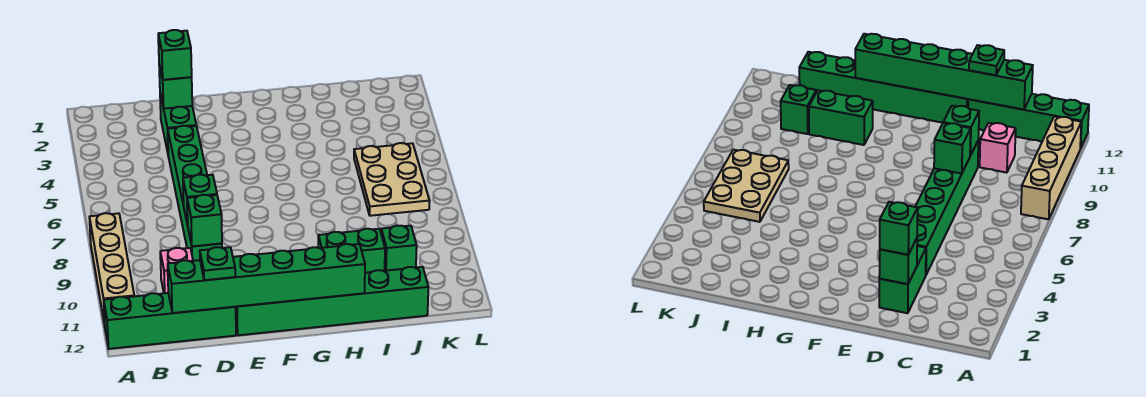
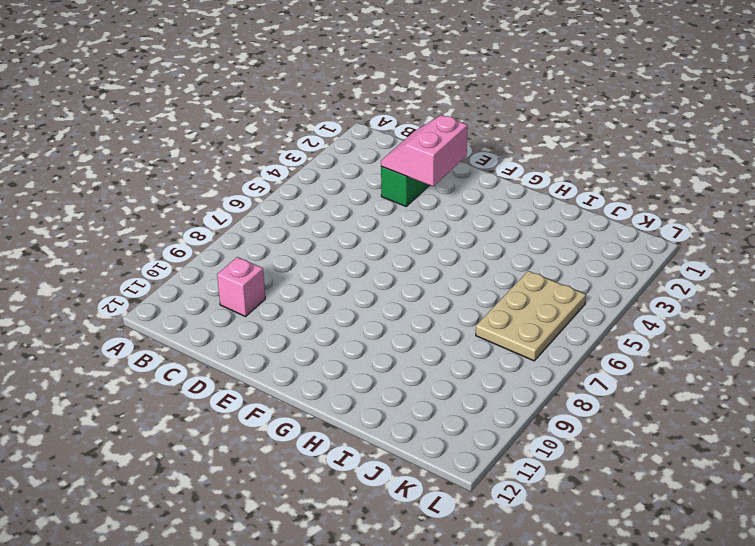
pink 2x2 slope [381,115,467,186] -> green 1x1 brick [159,65,192,109]
none -> tan 1x4 brick [89,213,134,325]
none -> green 1x4 brick [104,293,236,349]
none -> green 1x6 brick [168,126,222,261]

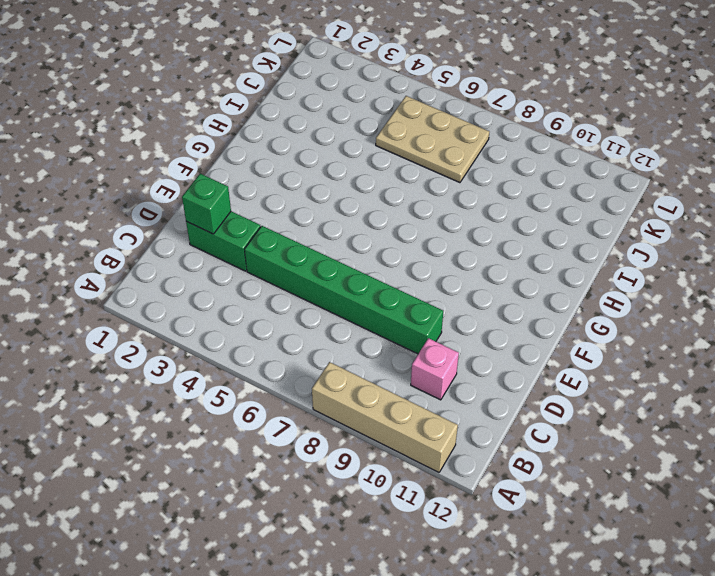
none -> green 1x4 brick [104,293,236,349]
none -> green 1x6 brick [236,267,428,335]
none -> green 1x2 brick [318,229,385,273]

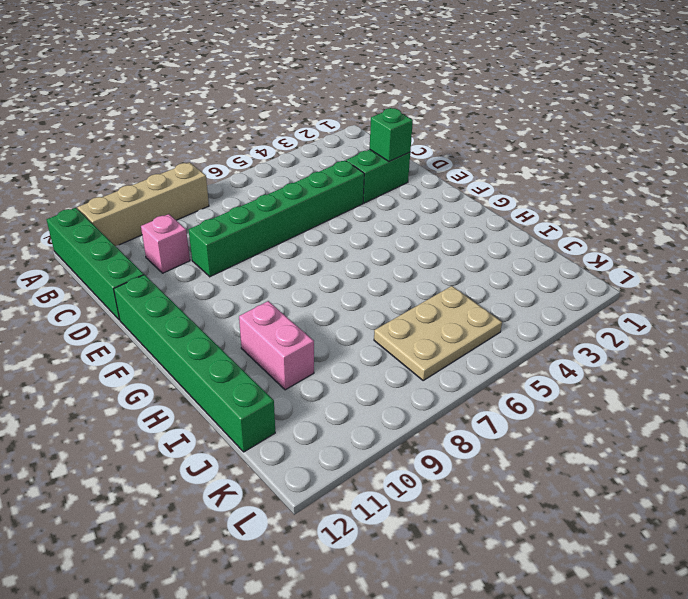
pink 1x2 brick [239,301,314,390] -> green 1x2 brick [318,229,385,273]
none -> green 1x1 brick [381,226,417,271]
none -> green 1x6 brick [168,244,365,313]
none -> green 1x1 brick [183,175,217,225]

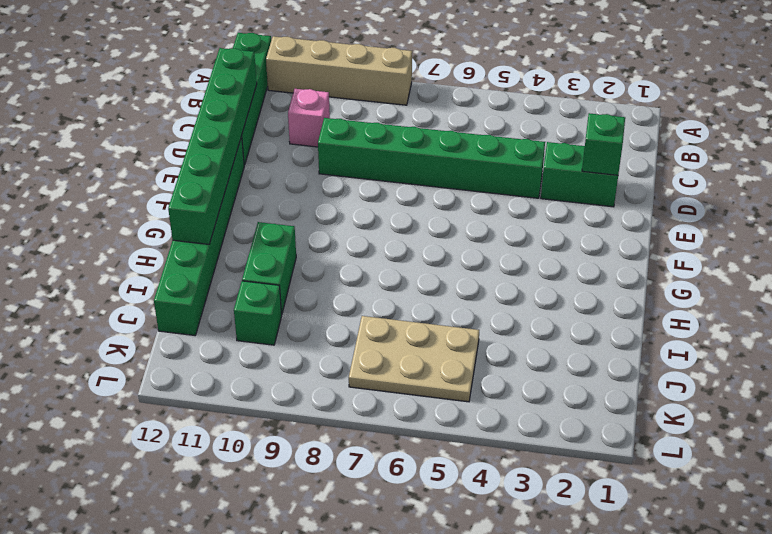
none -> green 1x1 brick [183,175,217,225]
none -> green 1x1 brick [187,195,222,246]
none -> green 1x1 brick [158,30,192,80]

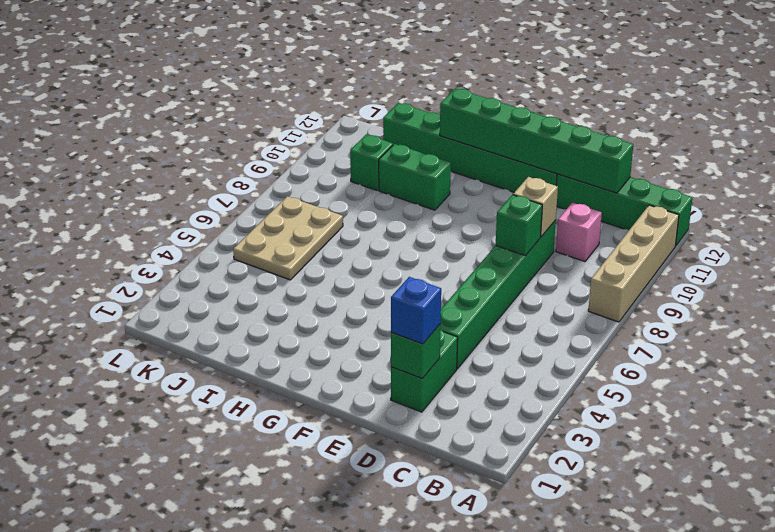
blue 1x1 brick [391,277,441,344] -> green 1x1 brick [158,30,192,80]
tan 1x1 brick [513,177,558,237] -> green 1x1 brick [187,195,222,246]
none -> green 1x1 plate [200,247,235,280]

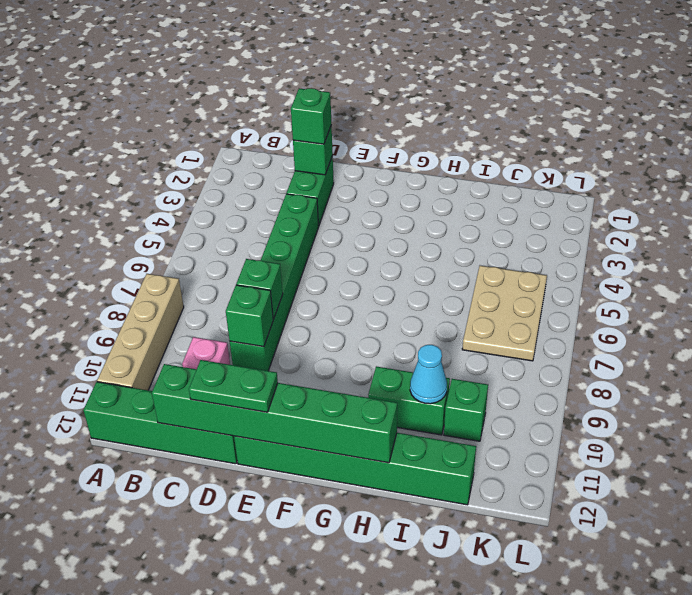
green 1x2 plate [189,360,278,412] -> green 1x1 plate [200,247,235,280]
cyan 1x1 cone [410,345,447,404] -> none

